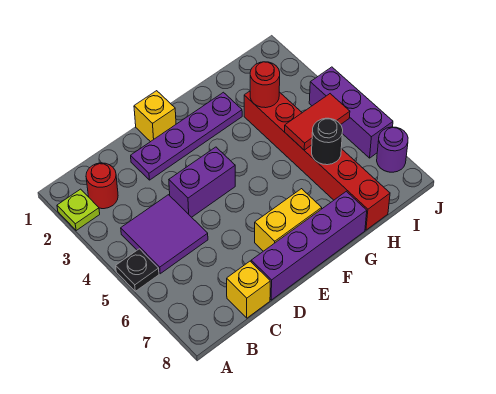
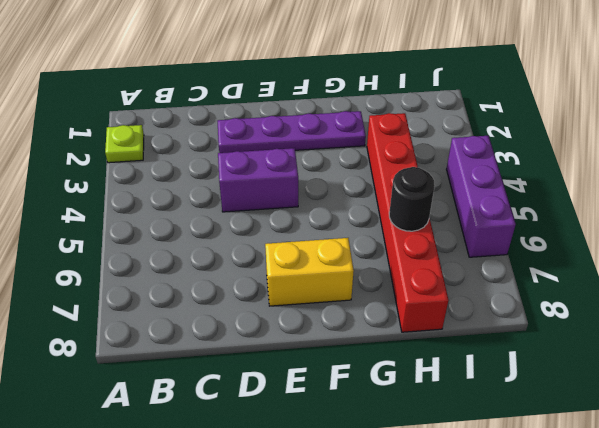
none -> black 1x1 plate [116,249,159,291]
none -> red 1x1 round brick [86,163,118,209]
none -> purple 2x2 tile [121,195,208,274]

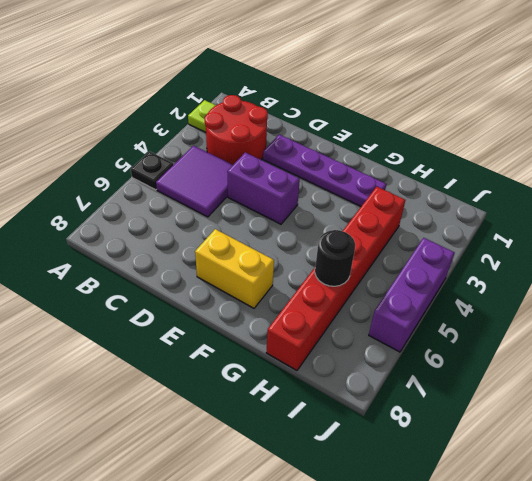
red 2x2 round brick [205,95,268,165] -> red 1x1 round brick [86,163,118,209]
none -> yellow 1x1 brick [227,261,270,318]
none -> purple 1x4 brick [251,191,367,300]
none -> yellow 1x1 brick [134,91,176,142]

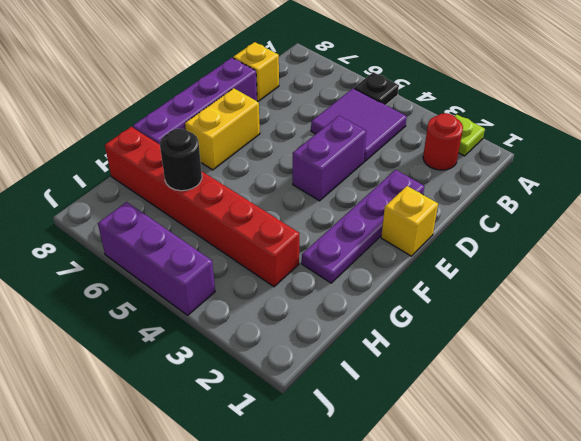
none -> purple 1x1 round brick [377,127,408,172]
none -> red 1x1 round brick [250,62,280,108]
none -> red 1x2 tile [285,94,350,150]

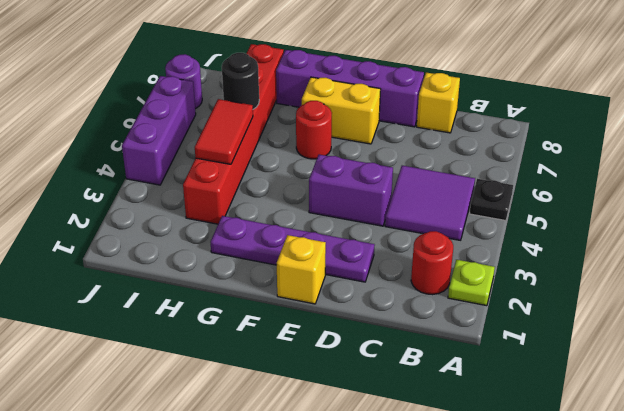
red 1x1 round brick [296,101,332,159] -> red 1x1 round brick moved to [250,62,280,108]
red 1x2 tile [195,99,253,164] -> red 1x2 tile turned to [285,94,350,150]

